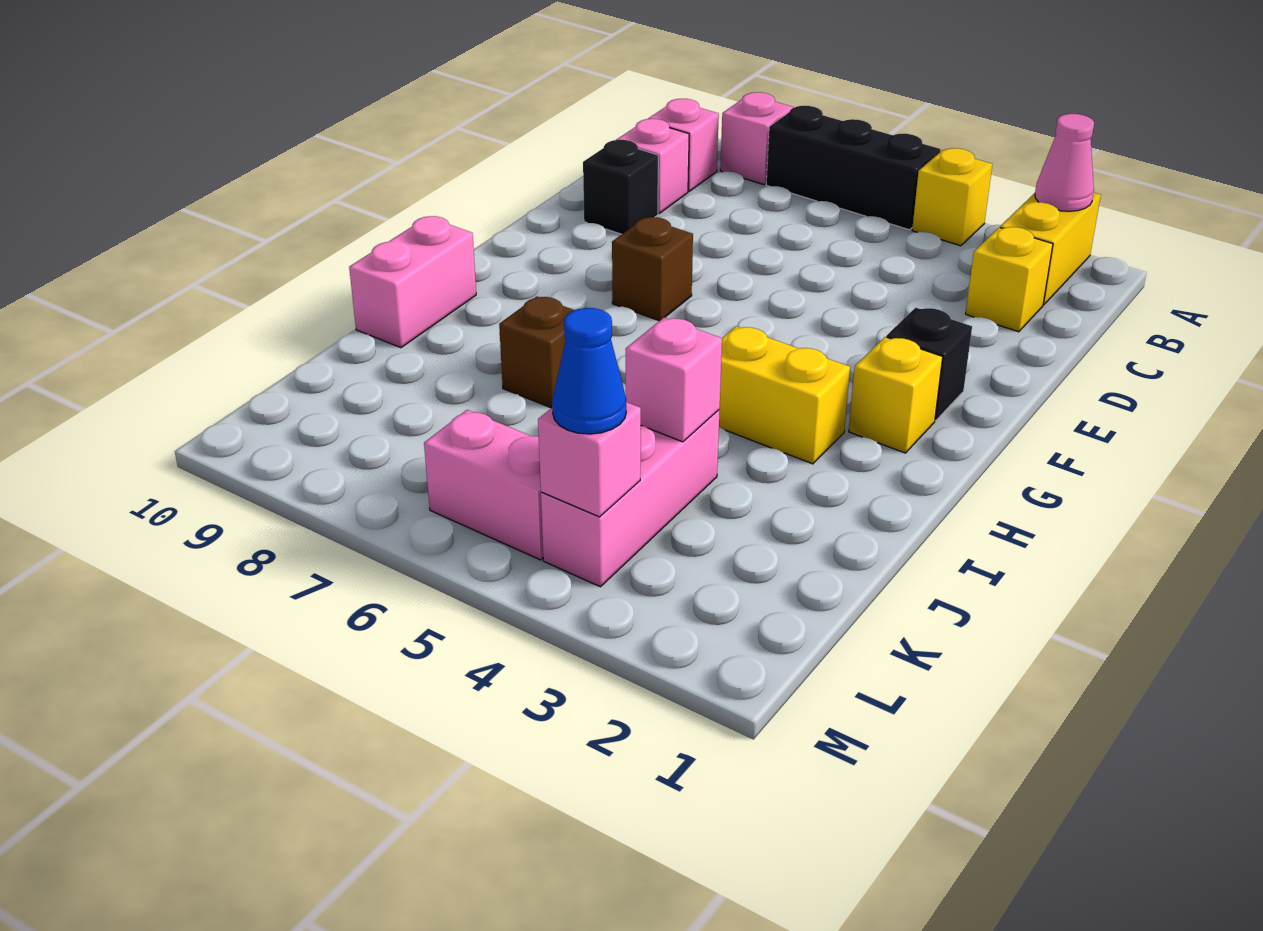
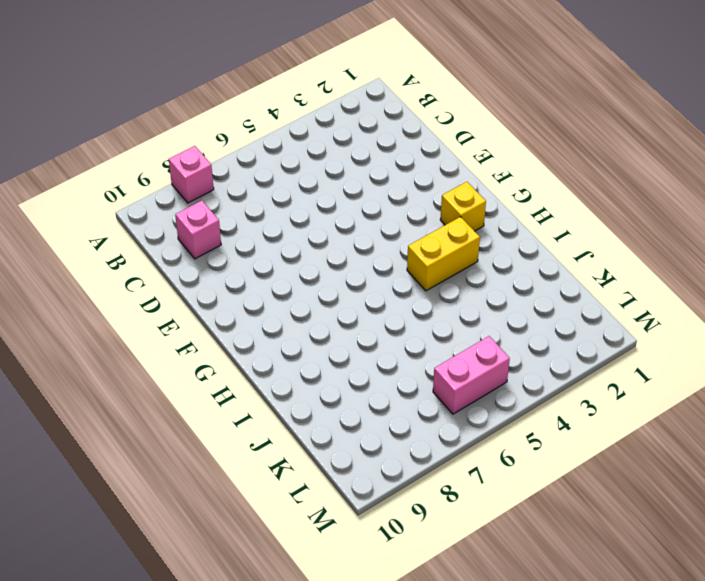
none -> yellow 1x2 brick [1000,193,1101,305]
none -> yellow 1x1 brick [912,148,992,246]
none -> black 1x3 brick [766,106,941,230]

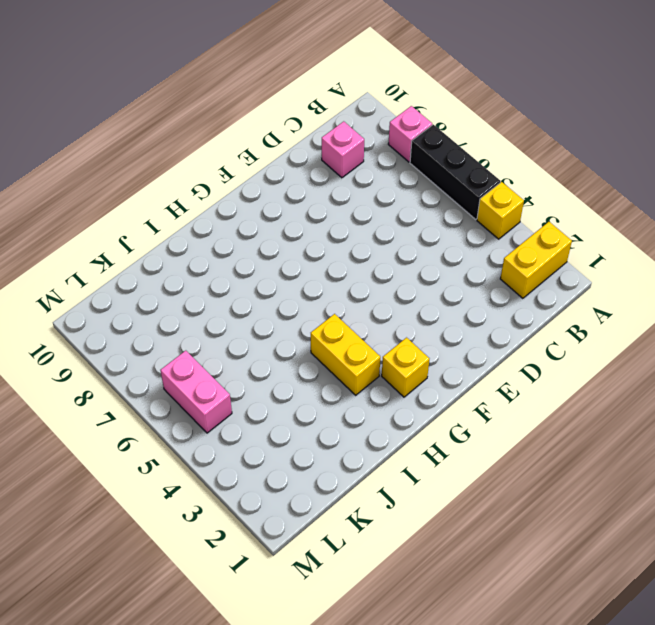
none -> pink 1x1 brick [648,99,719,191]
none -> yellow 1x1 brick [966,227,1053,332]
none -> black 1x1 brick [583,140,658,234]

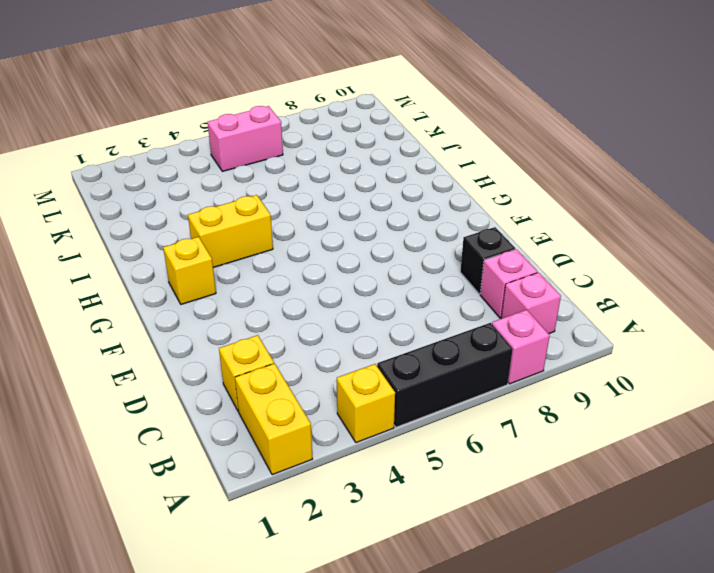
none -> black 1x1 brick [886,308,972,421]
none -> brown 1x1 brick [612,217,693,321]
none -> pink 1x2 brick [349,216,476,348]

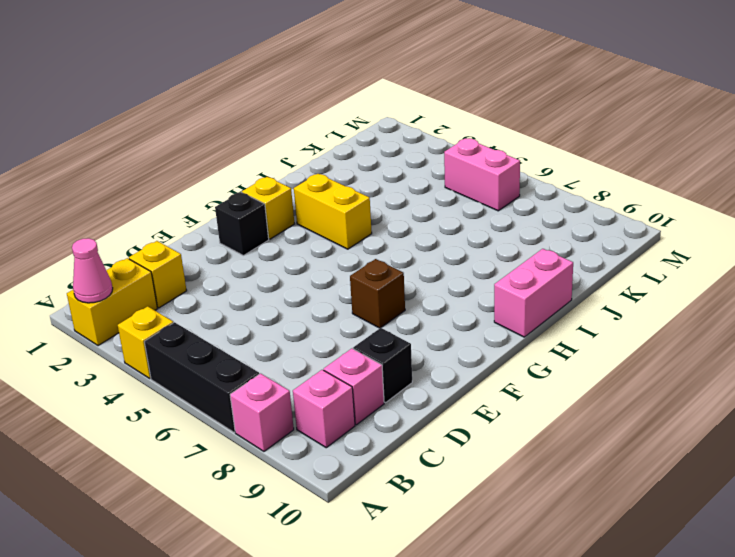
none -> brown 1x1 brick [499,297,574,408]
none -> pink 1x3 brick [541,410,720,587]
none -> pink 1x1 brick [626,317,722,442]

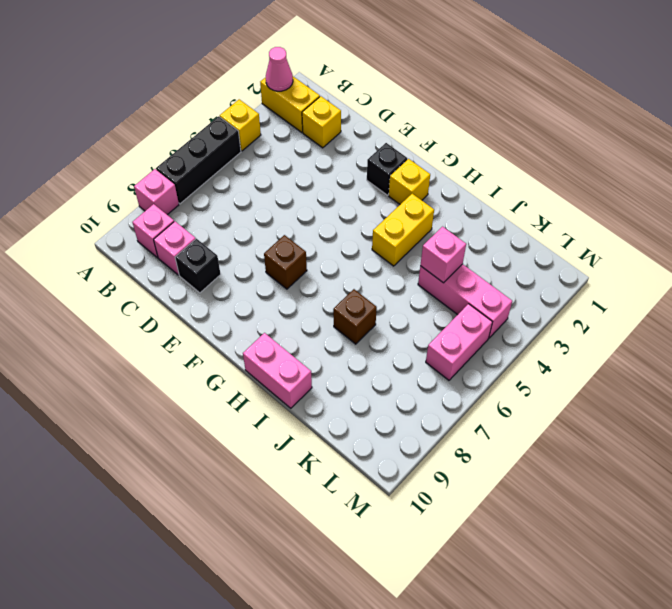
none -> pink 1x1 brick [538,402,641,517]
none -> blue 1x1 cone [552,308,626,434]

